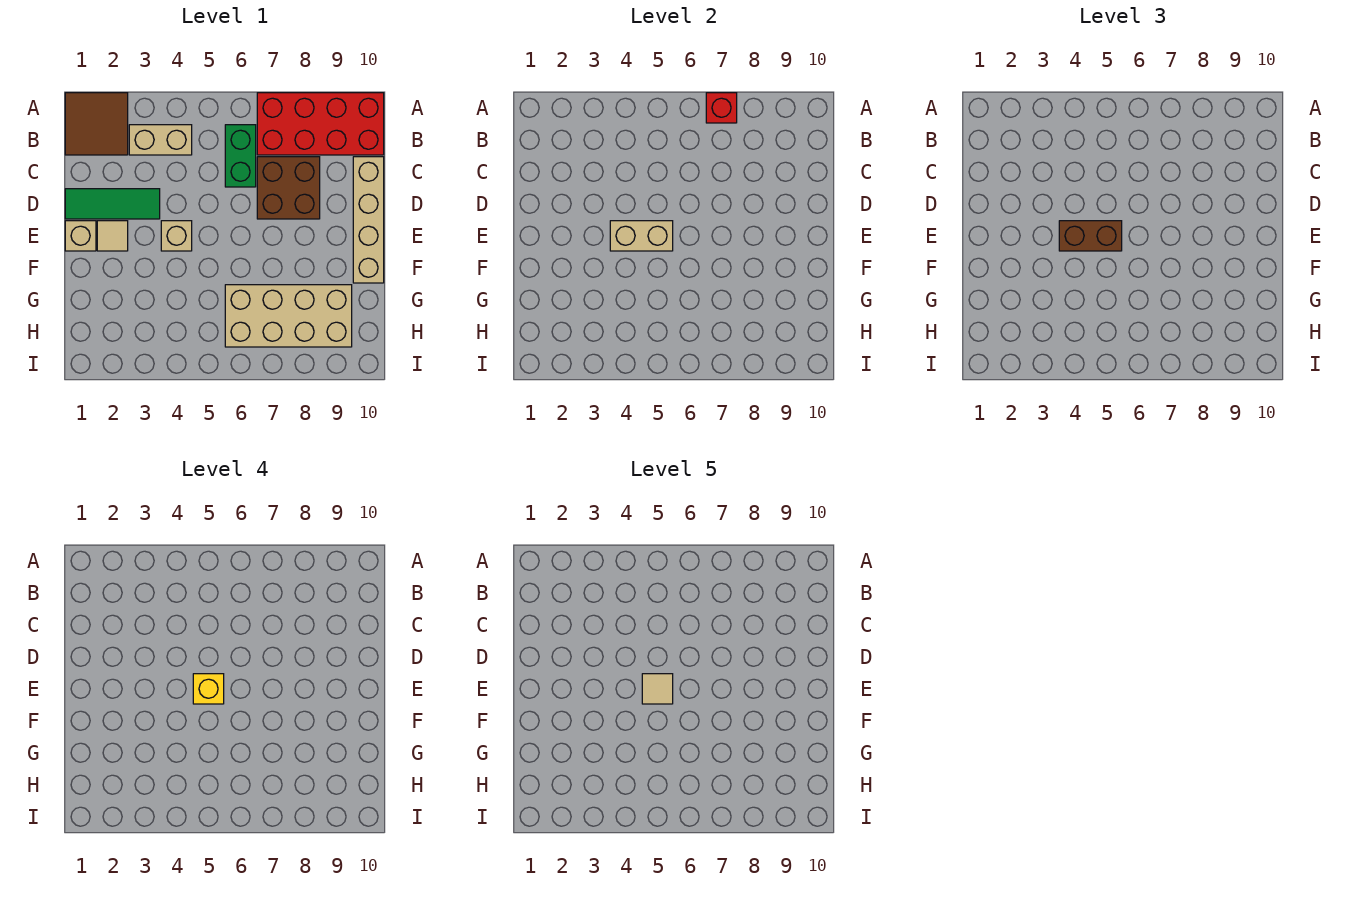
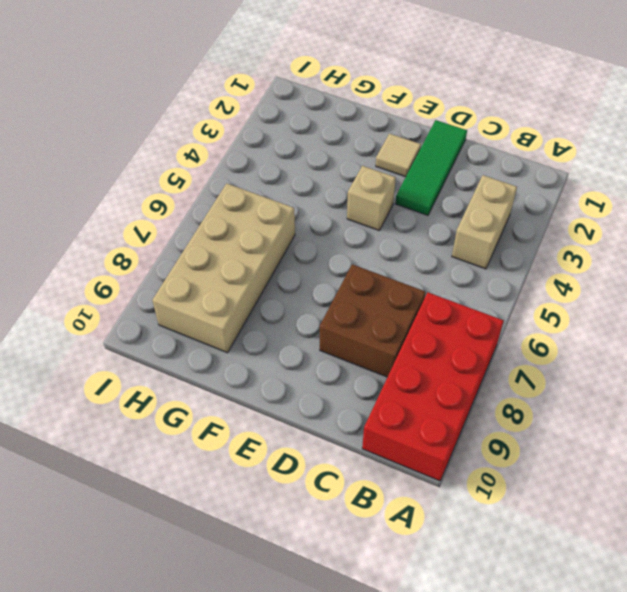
none -> brown 2x2 tile [65,93,128,155]
none -> green 1x2 brick [225,125,256,187]
none -> tan 1x4 brick [353,157,384,283]

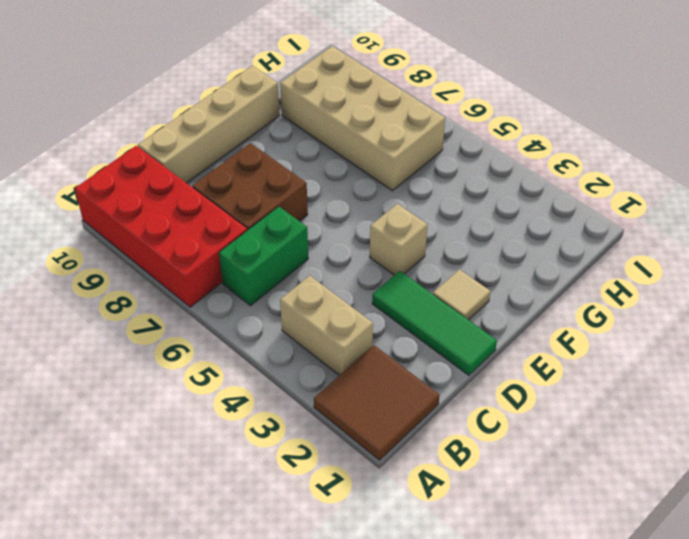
none -> tan 1x1 brick [65,221,96,251]
none -> red 1x1 brick [706,93,737,123]
none -> tan 1x2 brick [610,221,673,251]

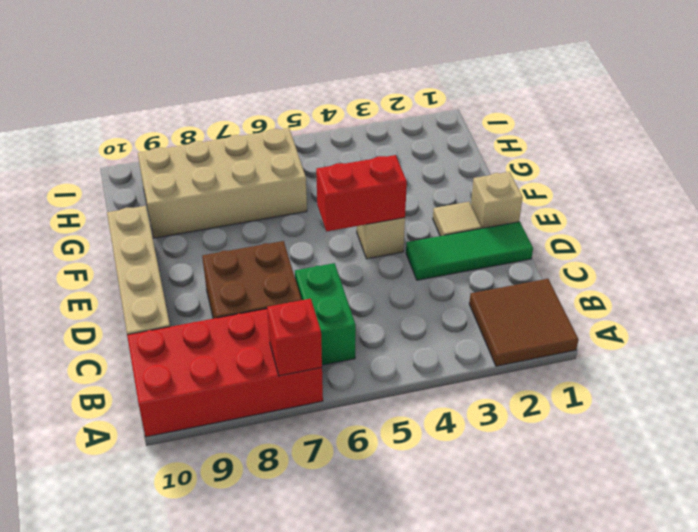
red 1x2 brick [316,155,407,231] -> tan 1x2 brick [610,221,673,251]
none -> tan 1x2 brick [129,125,192,155]
none -> brown 1x2 brick [1059,221,1122,251]
none -> yellow 1x1 brick [193,674,224,704]

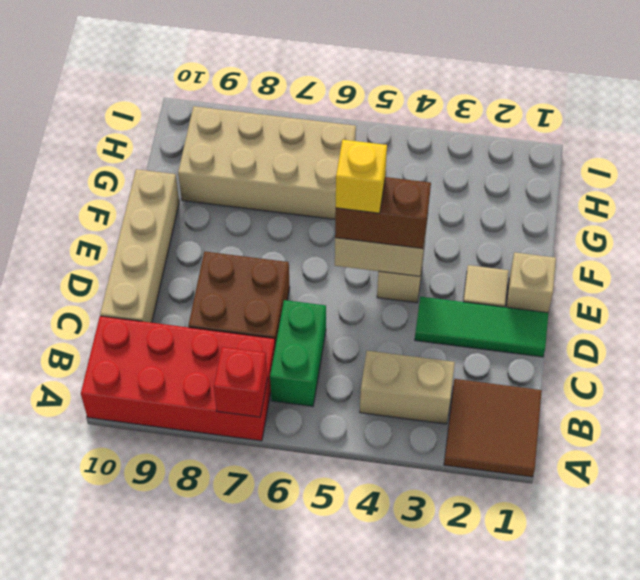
none -> tan 1x1 tile [642,674,673,704]

